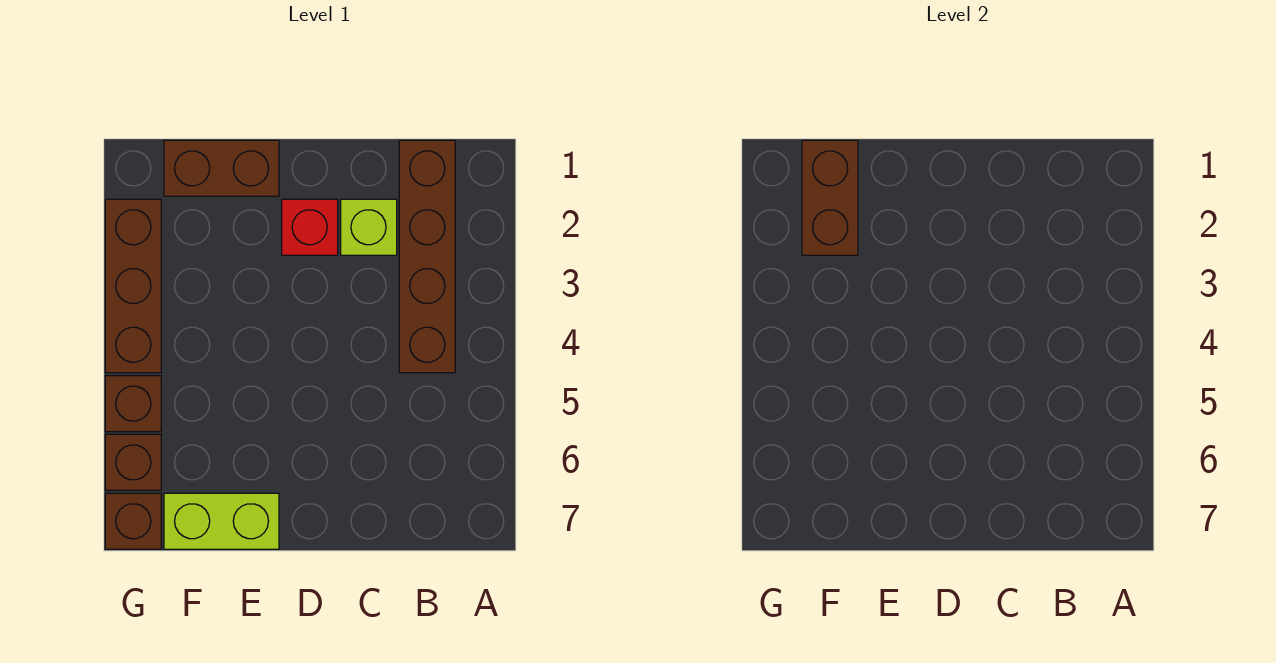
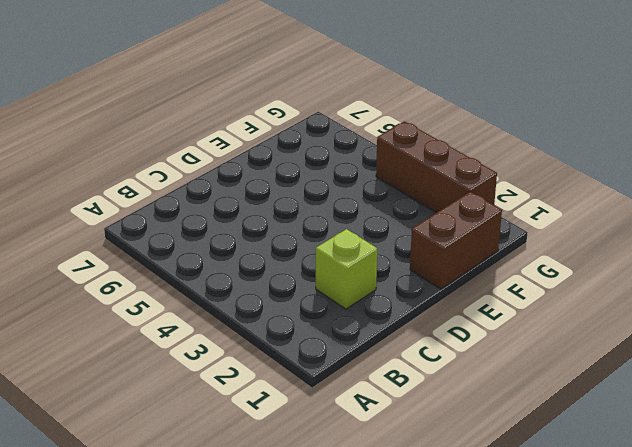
none -> brown 1x4 brick [399,140,455,373]
none -> red 1x1 brick [282,199,338,255]

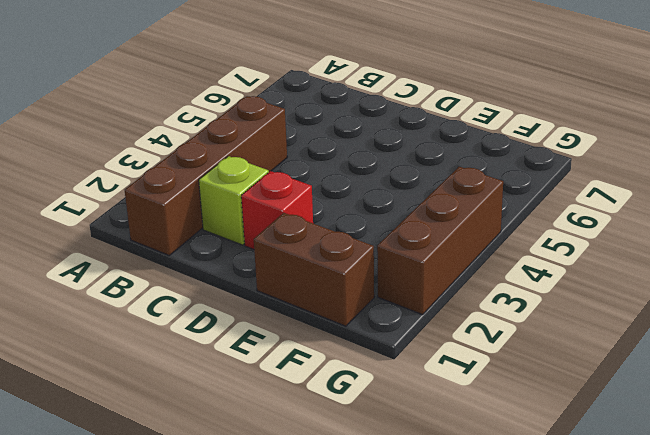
none -> lime 1x2 brick [164,493,279,549]
none -> brown 1x1 brick [105,376,161,432]

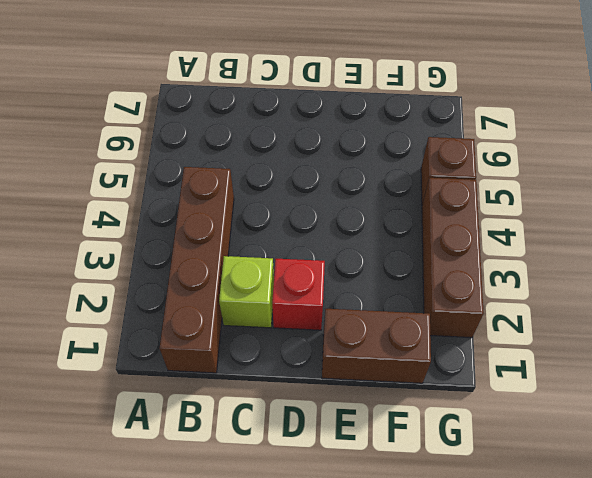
none -> lime 1x2 brick [164,493,279,549]
none -> brown 1x1 brick [105,434,161,490]

